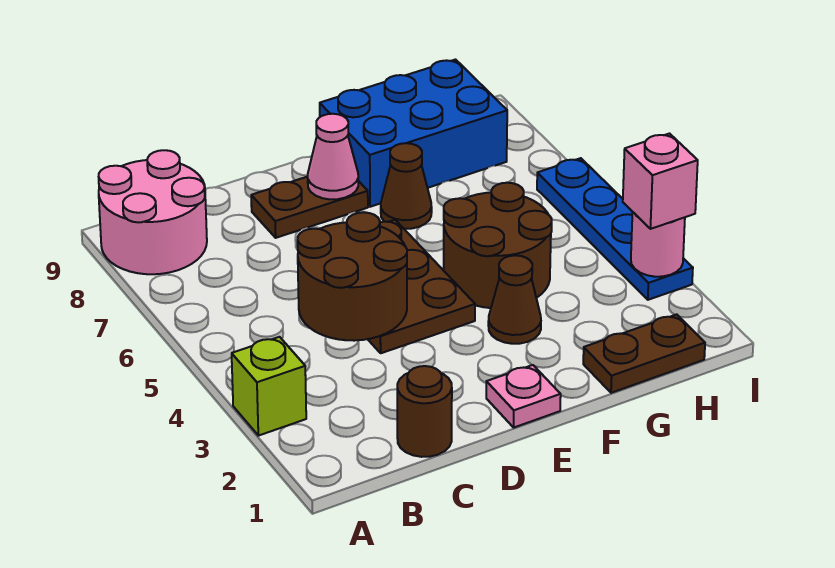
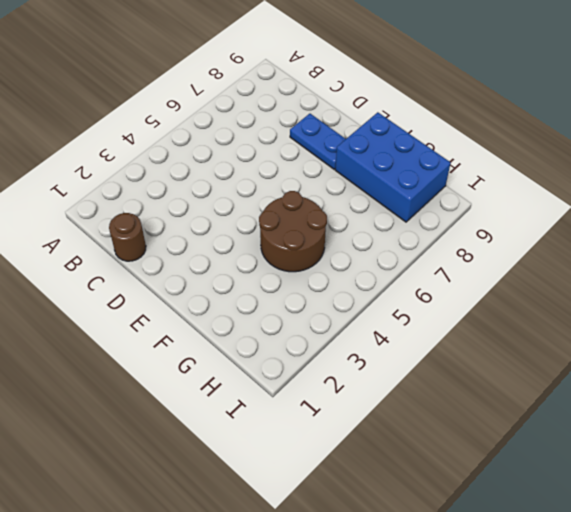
blue 1x2 plate [290,114,346,169] -> brown 1x2 plate [251,177,368,238]
none -> lime 1x1 brick [232,337,306,436]
none -> pink 2x2 round brick [99,150,207,274]
none -> brown 2x3 plate [368,220,475,353]

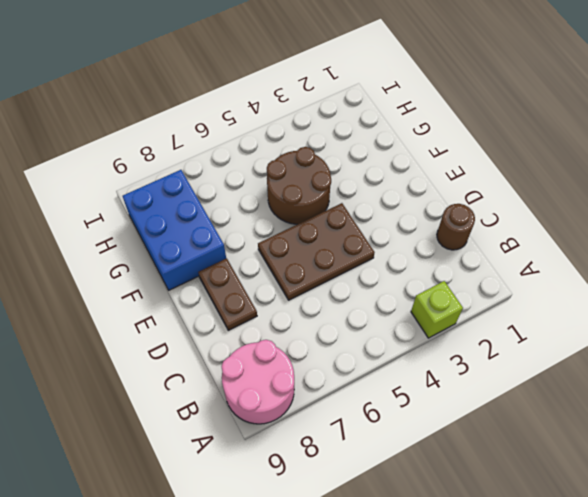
none -> pink 1x1 plate [486,365,561,427]
none -> brown 1x1 cone [488,255,541,344]
none -> brown 1x1 cone [381,143,432,229]

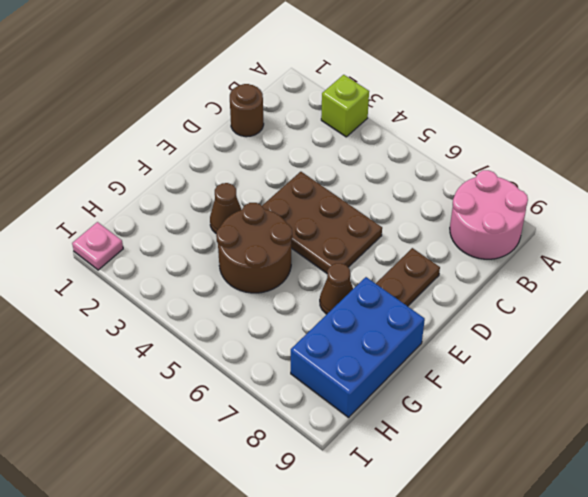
pink 1x1 plate [72,222,123,270] -> pink 1x1 plate moved to [486,365,561,427]
none -> brown 1x2 plate [583,314,705,393]
none -> blue 1x4 plate [537,158,693,300]
none -> brown 2x2 round brick [298,212,407,341]

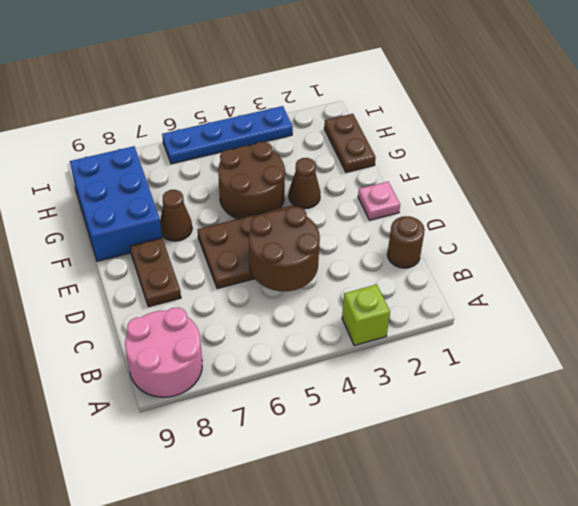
none -> pink 1x1 cone [308,114,358,199]
none -> pink 1x1 round brick [631,212,685,277]
none -> pink 1x1 brick [623,134,698,229]

